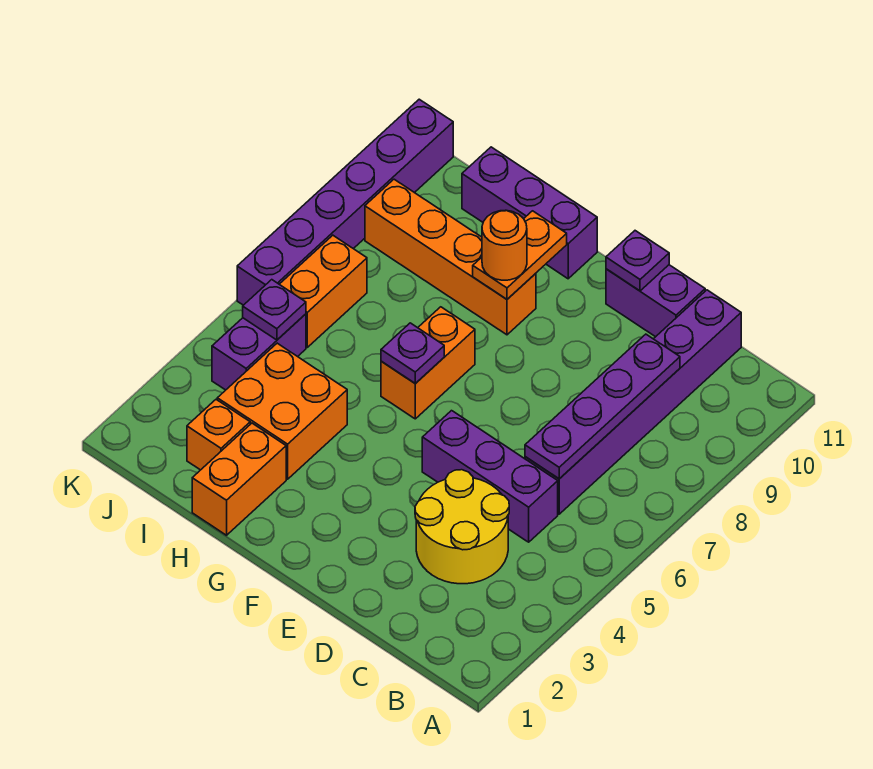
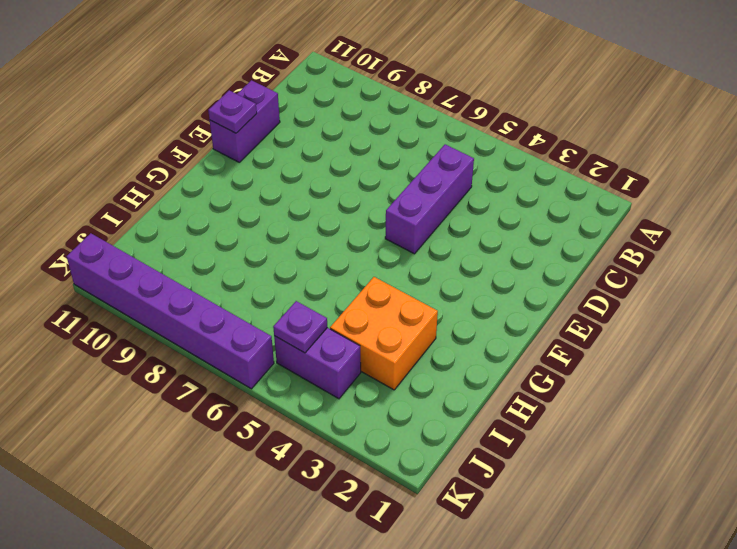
none -> yellow 2x2 round brick [415,470,509,584]
none -> purple 1x6 brick [525,290,741,514]
none -> orange 1x2 brick [381,307,475,419]

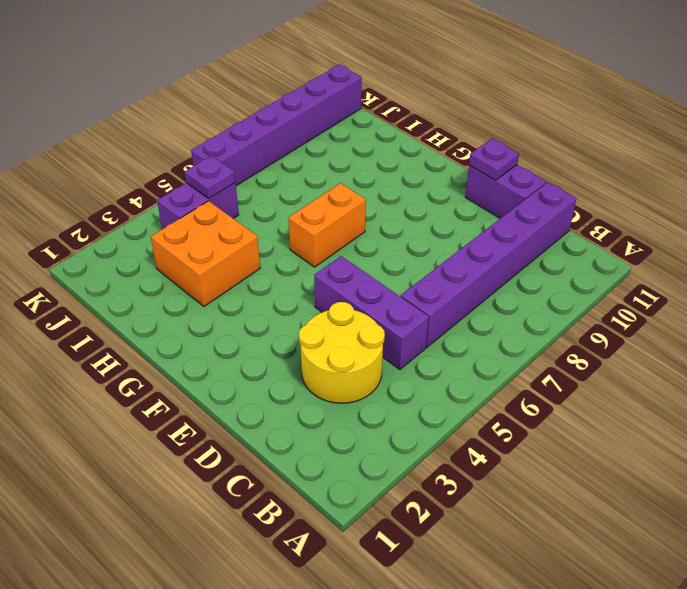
none -> orange 1x4 brick [365,179,536,335]
none -> purple 1x3 brick [462,147,597,279]
none -> orange 1x2 brick [192,423,286,535]

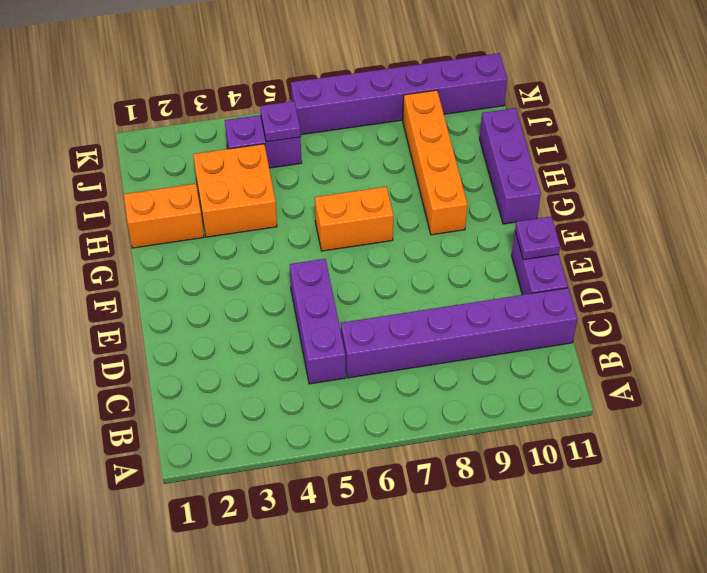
none -> yellow 2x2 round brick [415,470,509,584]
none -> orange 1x1 brick [187,400,250,470]
none -> orange 1x2 brick [279,235,367,347]

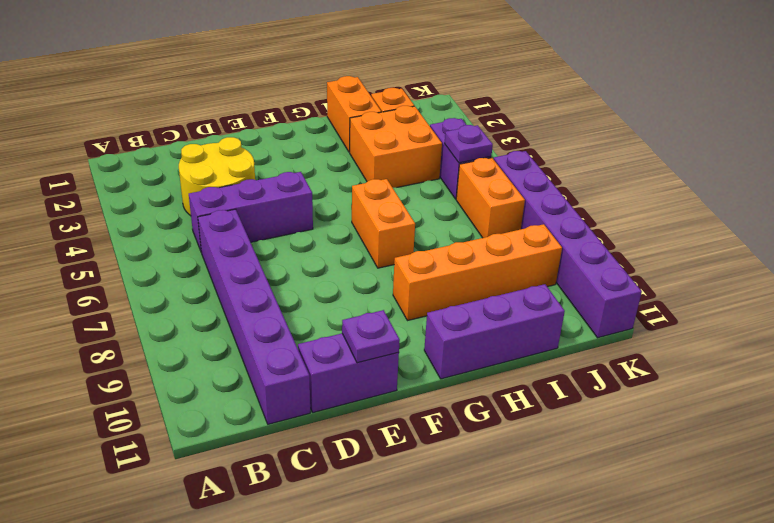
none -> purple 1x4 plate [525,334,680,479]
none -> purple 1x1 plate [381,323,444,384]
none -> orange 1x2 plate [473,211,567,299]

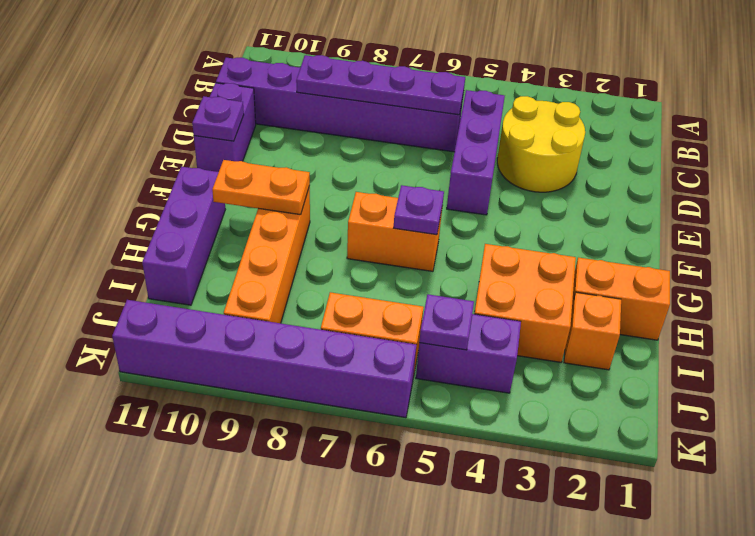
none -> orange 1x1 round brick [482,210,527,280]

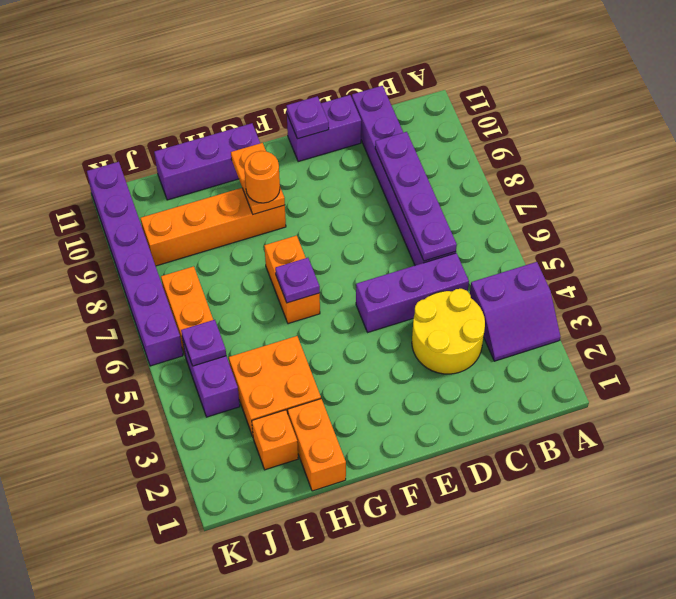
purple 2x2 slope [470,262,560,361] -> none

